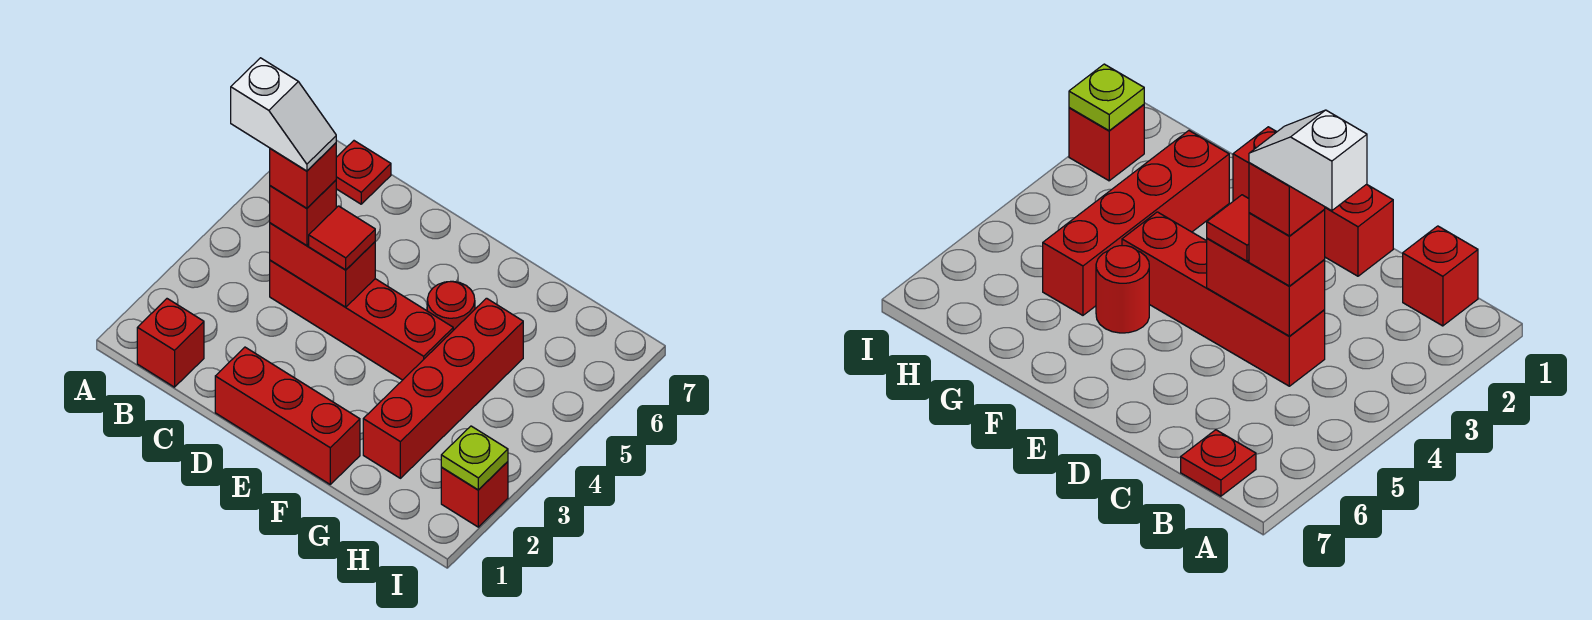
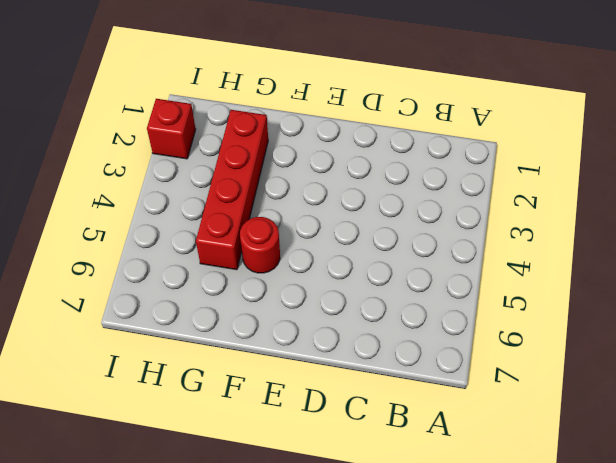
none -> red 1x1 brick [137,299,204,387]
none -> red 1x1 plate [336,141,391,204]
none -> red 1x4 brick [270,260,453,380]

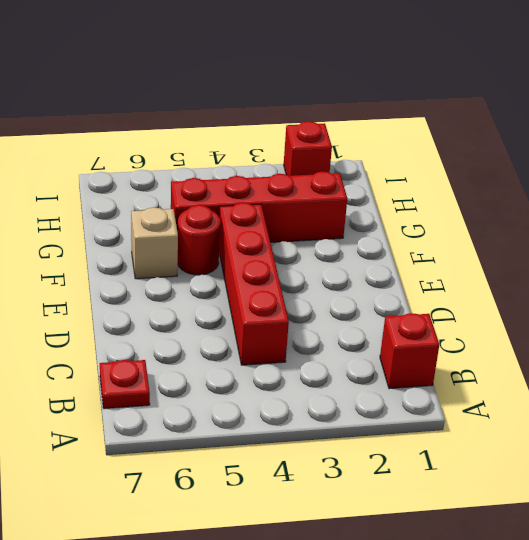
tan 1x1 brick [131,207,178,279] -> none
none -> red 1x3 brick [215,347,360,484]
none -> red 1x2 brick [270,223,375,307]
none -> lime 1x1 plate [441,426,508,490]

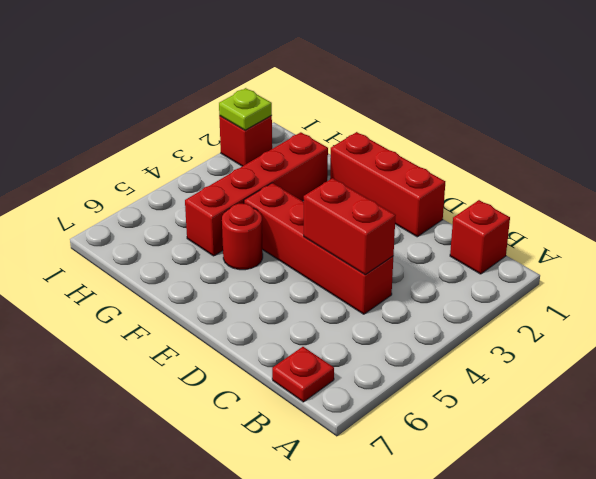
none -> red 1x1 brick [270,180,336,246]
none -> red 1x1 tile [309,206,375,270]
none -> red 1x1 brick [270,143,336,208]

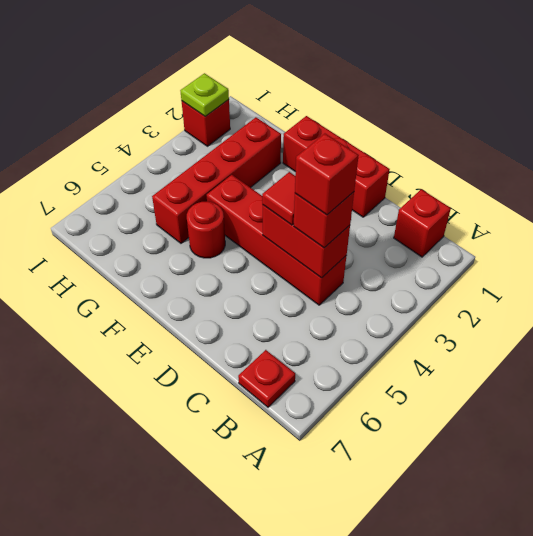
none -> white 1x2 slope [231,58,336,171]

